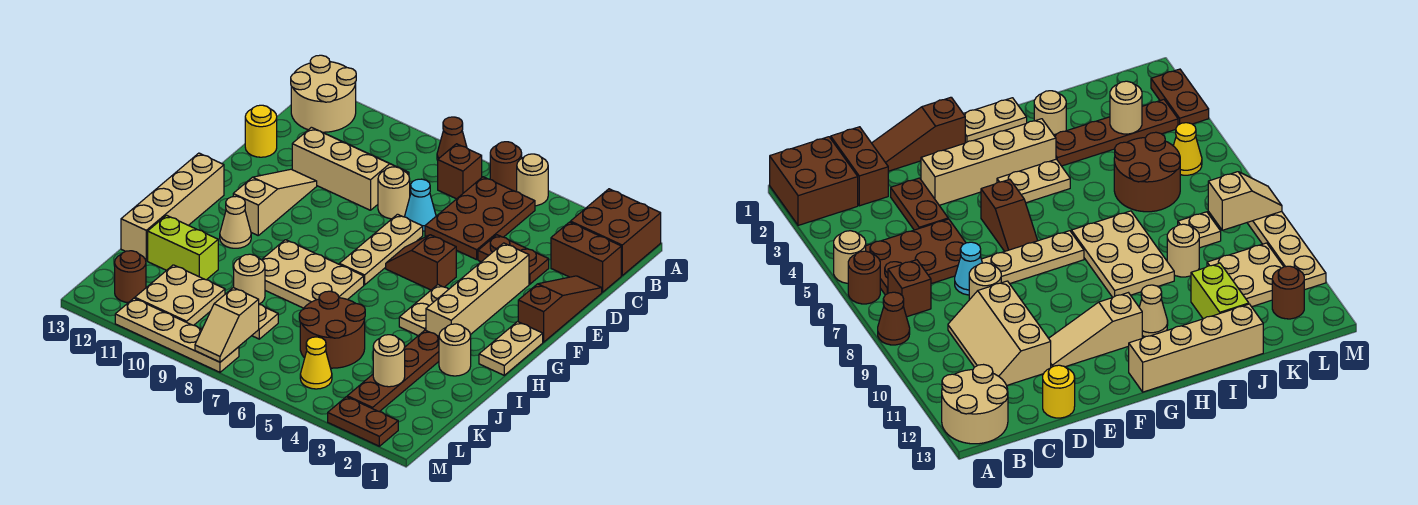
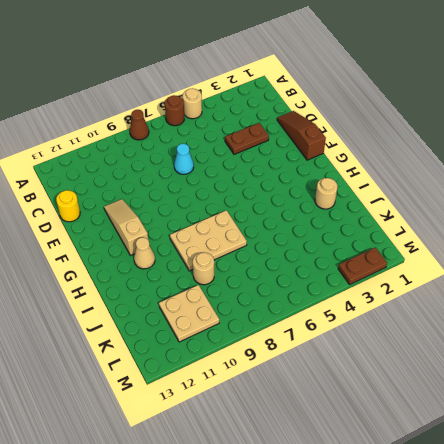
none -> brown 2x2 brick [571,189,661,275]
none -> tan 2x2 round brick [291,55,356,132]
none -> brown 2x3 plate [425,177,535,260]
none -> brown 1x1 brick [438,144,482,199]

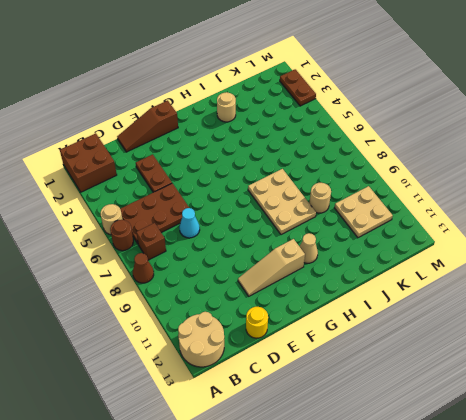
none -> brown 1x2 brick [551,222,621,292]
none -> tan 2x3 slope [292,127,409,210]
none -> tan 1x1 round brick [378,167,410,219]
none -> tan 1x4 brick [426,243,529,336]

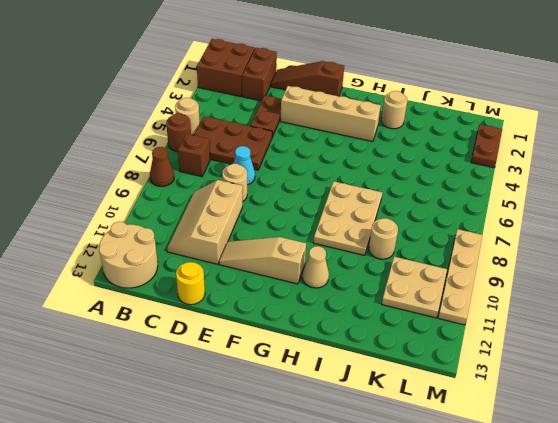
none -> tan 1x3 plate [339,214,423,285]
none -> brown 1x2 slope [386,235,456,290]
none -> tan 1x2 plate [479,322,543,375]
none -> tan 1x2 plate [399,285,449,336]

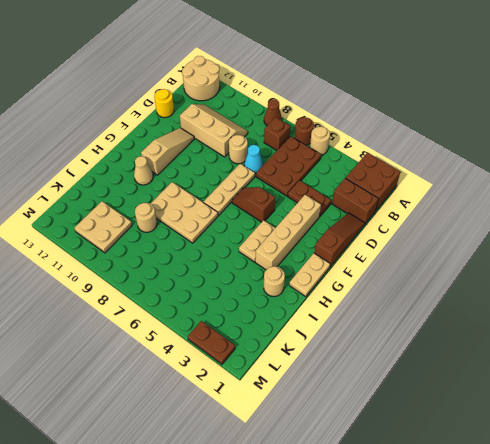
none -> tan 1x4 brick [121,153,224,261]
none -> brown 1x4 plate [347,330,439,412]
none -> brown 2x2 round brick [299,291,365,368]
none -> lime 1x2 brick [148,215,218,280]

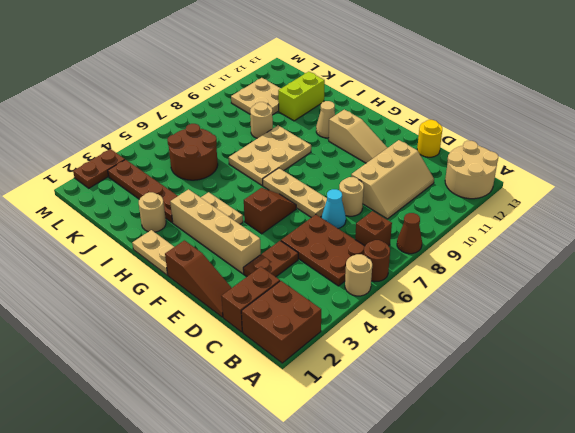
none -> tan 1x4 brick [121,153,224,261]
none -> tan 1x1 plate [252,304,278,339]
none -> yellow 1x1 cone [300,337,332,389]
none -> brown 1x1 round brick [115,251,146,303]

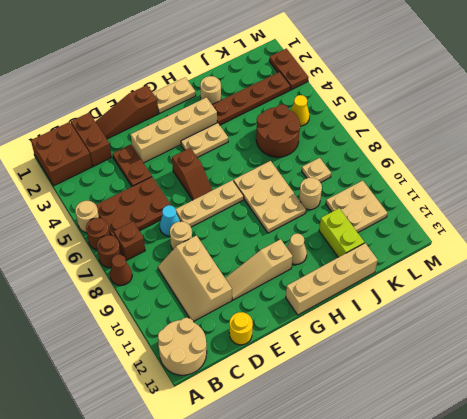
brown 1x1 round brick [97,235,121,268] -> brown 1x1 round brick moved to [115,251,146,303]
none -> tan 1x4 plate [115,298,239,372]
none -> tan 1x1 round brick [373,335,405,387]
none -> tan 1x2 slope [195,288,259,362]

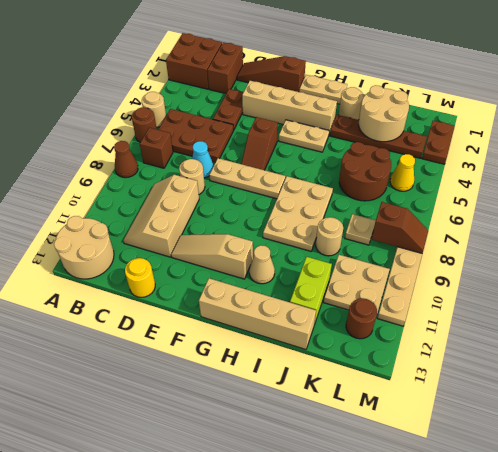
tan 2x2 round brick [359,85,409,142] -> tan 1x1 round brick [373,335,405,387]
brown 1x2 slope [372,202,428,253] -> tan 1x2 slope [195,288,259,362]

